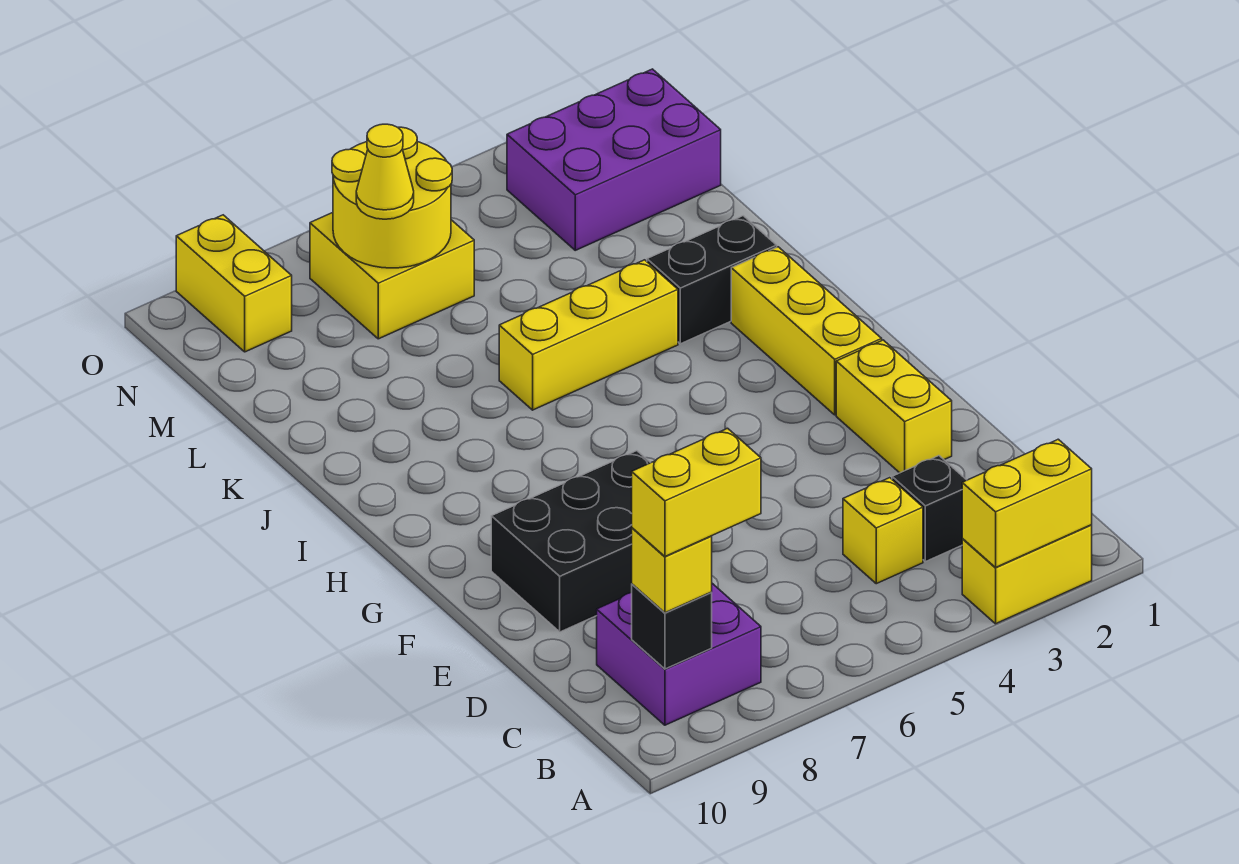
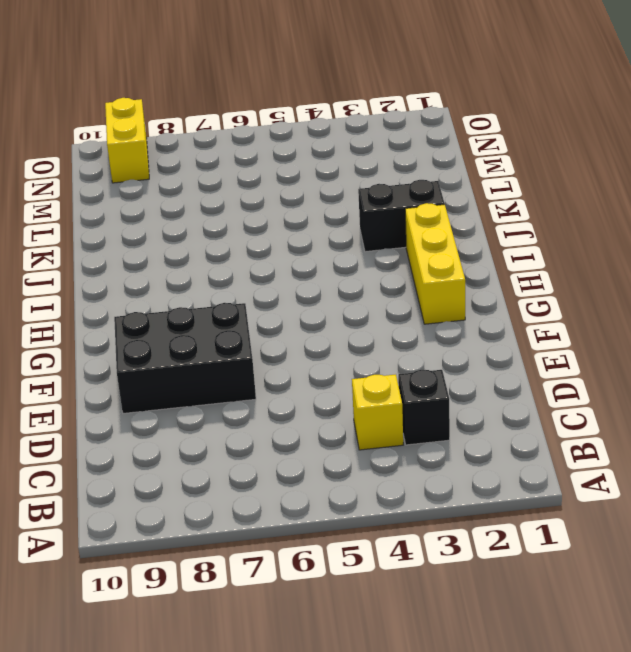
none -> yellow 1x2 brick [962,525,1092,624]
none -> purple 2x2 brick [597,584,761,725]
none -> yellow 1x2 brick [836,340,952,473]

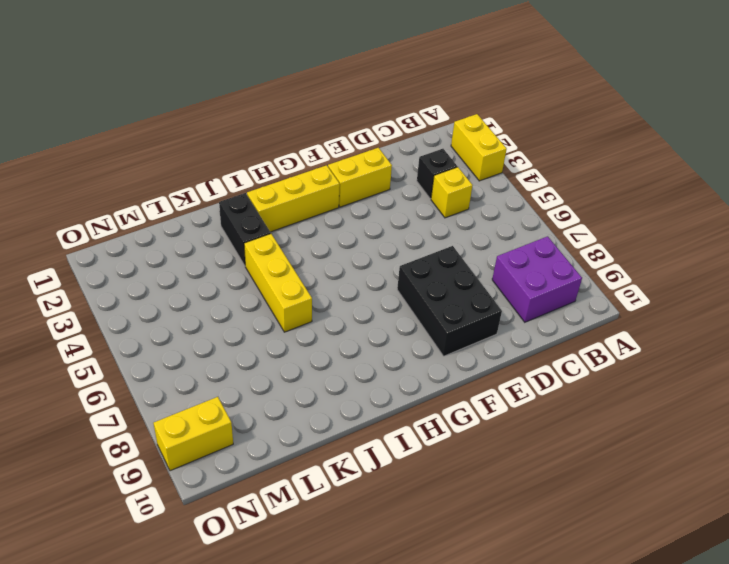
none -> purple 2x3 brick [507,69,721,250]
none -> yellow 2x2 brick [310,213,474,339]
none -> yellow 1x2 brick [962,439,1092,567]

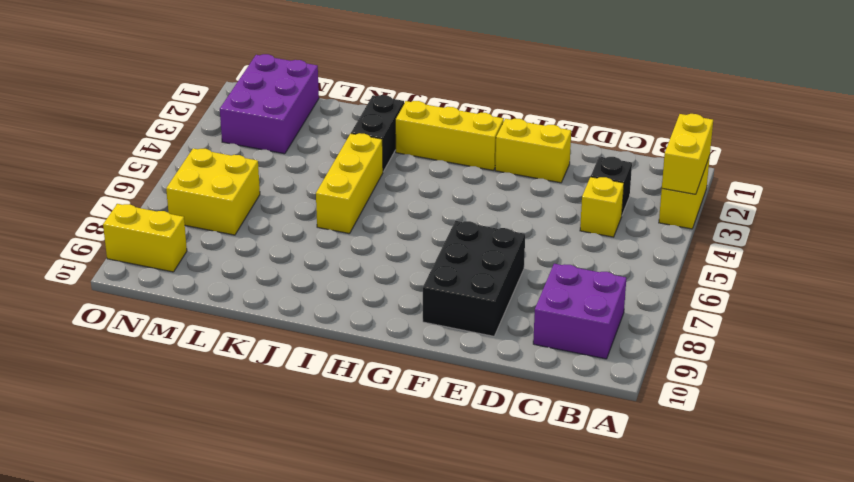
none -> black 1x1 brick [632,584,712,669]
none -> yellow 2x2 round brick [332,127,452,268]
none -> yellow 1x1 brick [632,528,712,613]

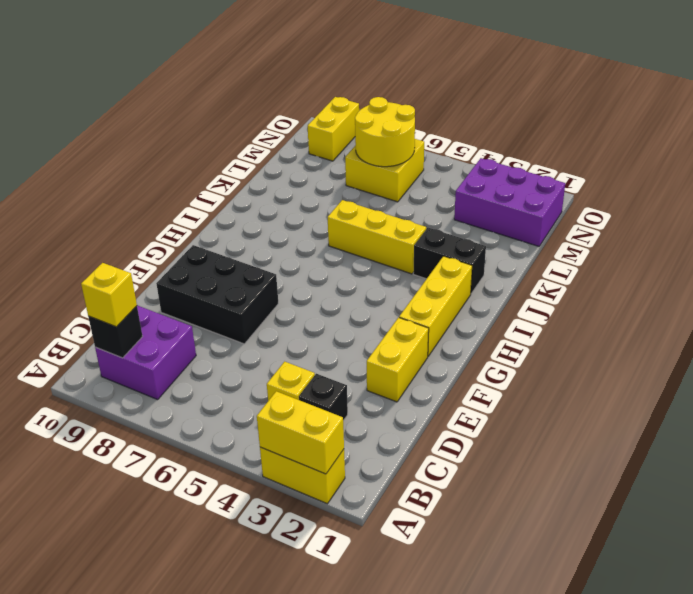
none -> yellow 1x1 cone [356,124,414,219]
none -> yellow 1x2 brick [632,428,761,556]

